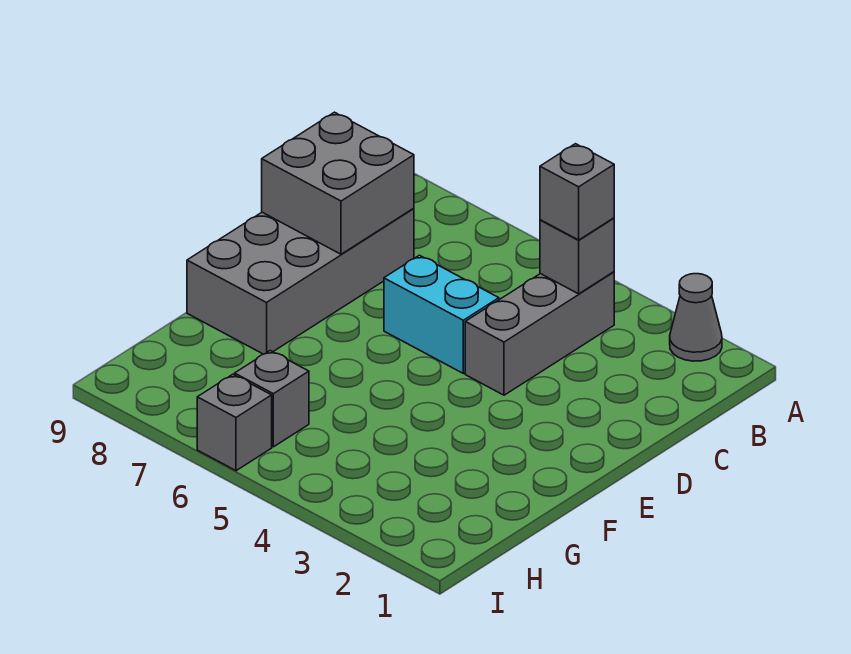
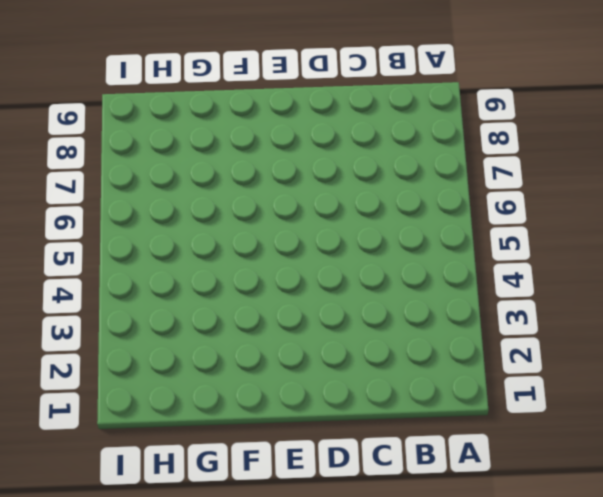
none -> grey 1x1 cone [670,274,722,361]
none -> grey 1x3 brick [465,272,614,395]

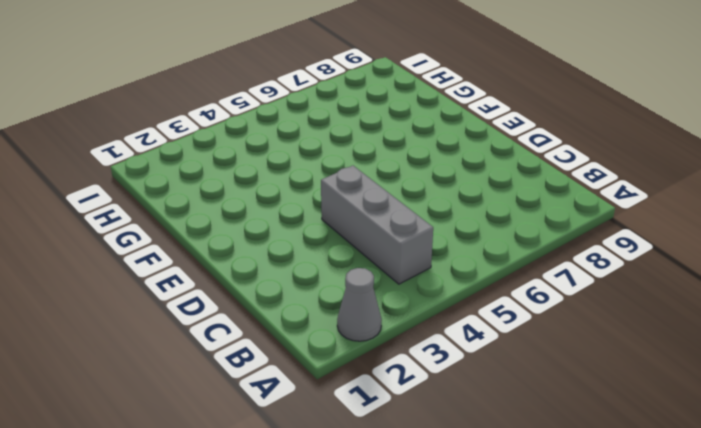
none -> grey 2x4 brick [187,208,414,354]
none -> cyan 1x2 brick [384,255,499,373]

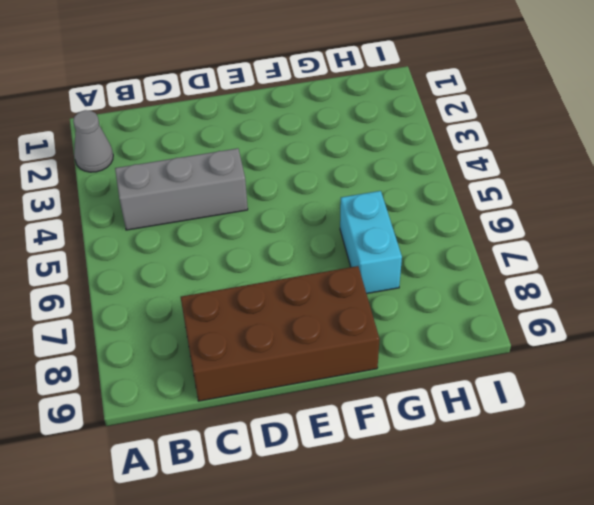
brown 2x4 brick [181,266,380,401] -> grey 2x4 brick [187,208,414,354]
cyan 1x2 brick [340,191,402,294] -> cyan 1x2 brick moved to [384,255,499,373]
none -> grey 1x1 brick [235,351,309,447]
none -> grey 1x1 brick [197,374,272,471]

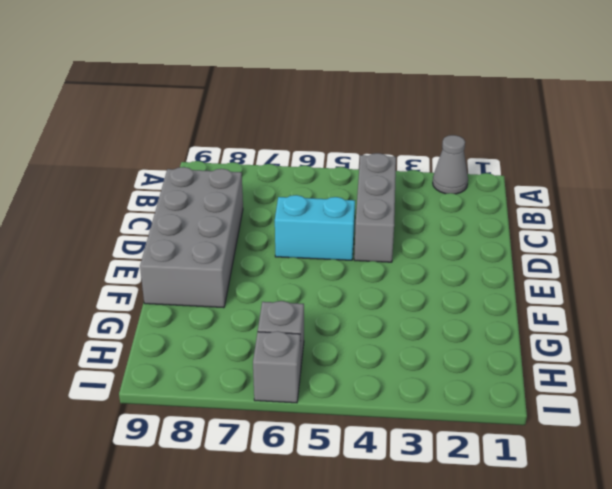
none -> grey 1x1 brick [540,218,614,294]
none -> grey 2x2 brick [262,112,414,254]

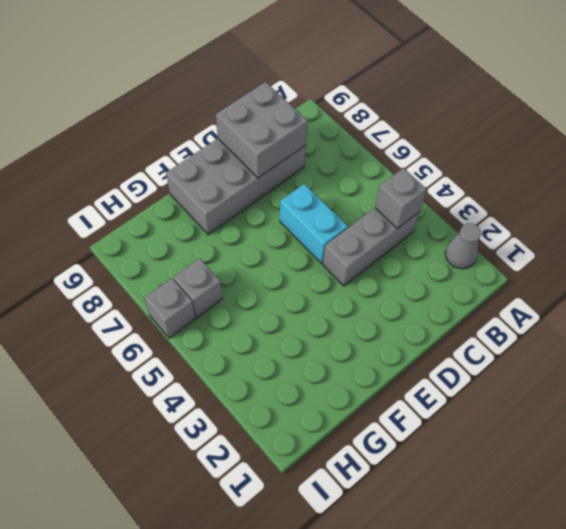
none -> grey 1x1 brick [540,144,614,240]

